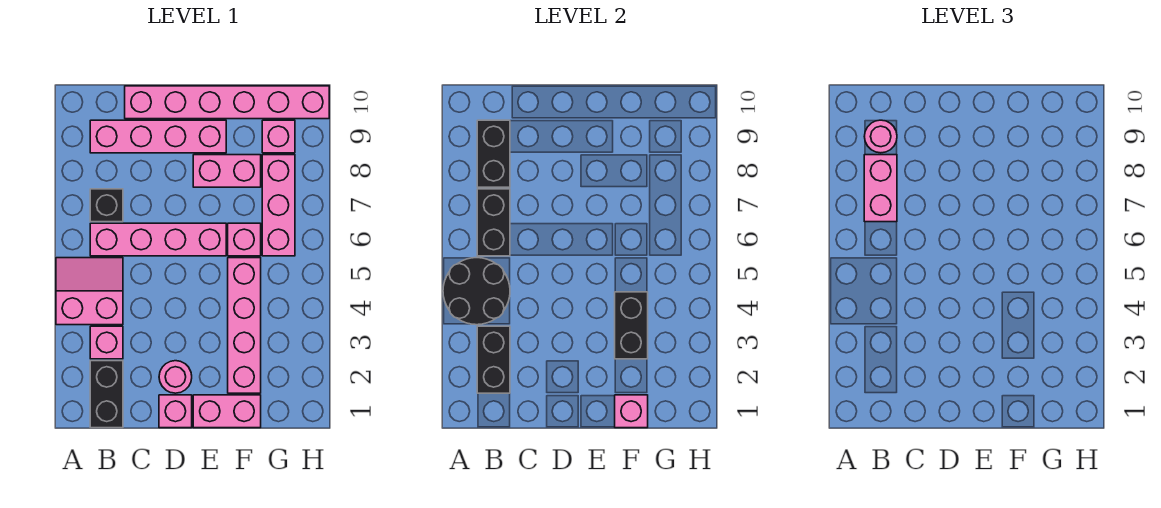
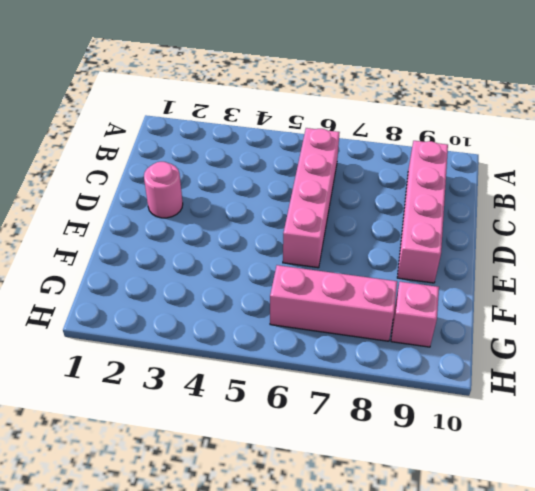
none -> pink 2x2 slope [56,258,123,325]
none -> black 1x2 brick [90,361,123,428]
none -> pink 1x1 brick [90,326,123,359]

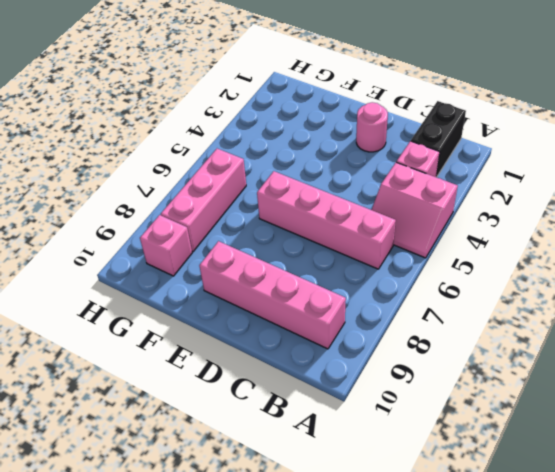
none -> black 1x1 brick [90,189,123,222]
none -> pink 1x6 brick [125,86,329,119]
none -> pink 1x1 brick [159,395,192,428]

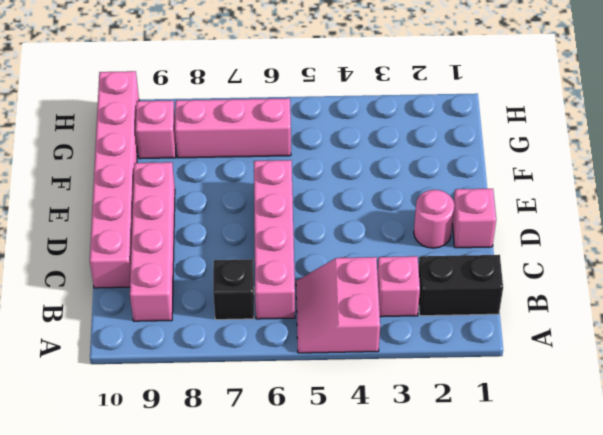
none -> pink 1x2 brick [193,395,261,428]
none -> pink 1x2 brick [193,155,261,187]
none -> pink 1x4 brick [228,258,261,393]

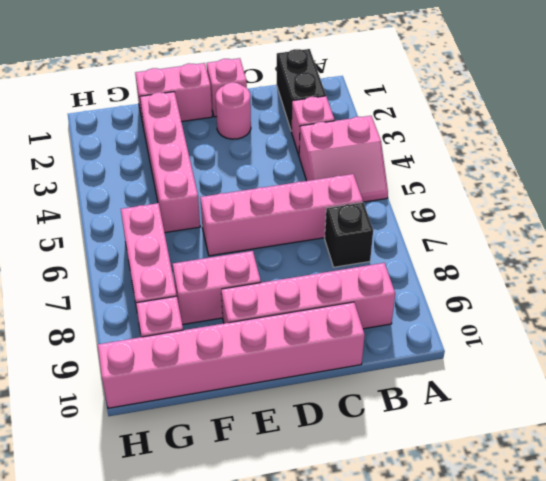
none -> pink 1x1 brick [228,223,261,256]
none -> black 2x2 round brick [443,258,510,325]
none -> black 1x2 brick [477,326,510,393]

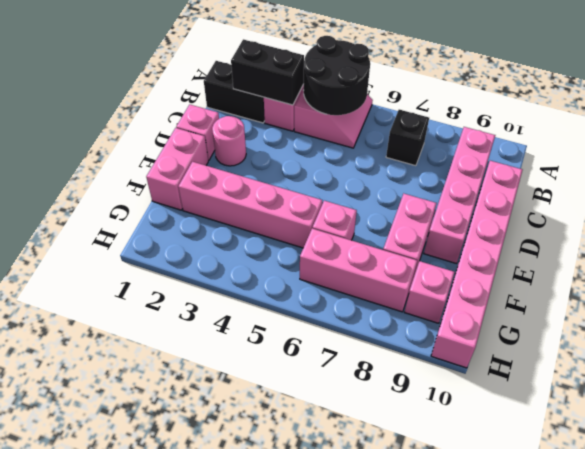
none -> pink 1x4 brick [90,223,226,256]
none -> black 1x2 brick [477,189,510,256]
none -> black 1x2 brick [477,120,510,187]

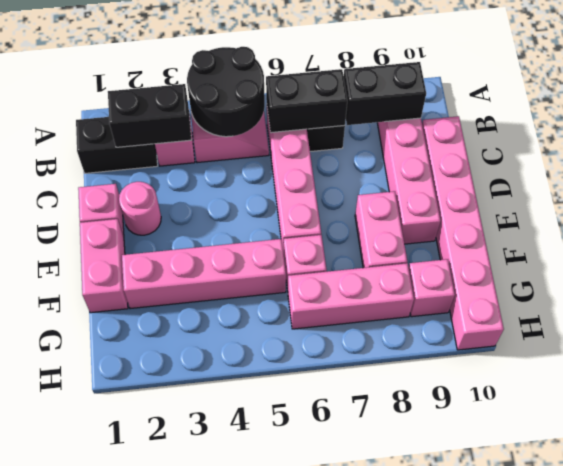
none -> pink 1x1 brick [615,395,648,428]
none -> black 1x2 brick [615,292,648,359]
none -> pink 1x2 brick [864,155,897,222]

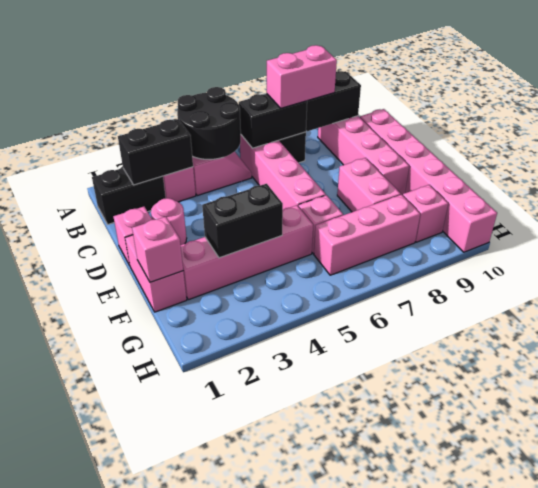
none -> pink 1x1 round brick [864,120,897,153]

